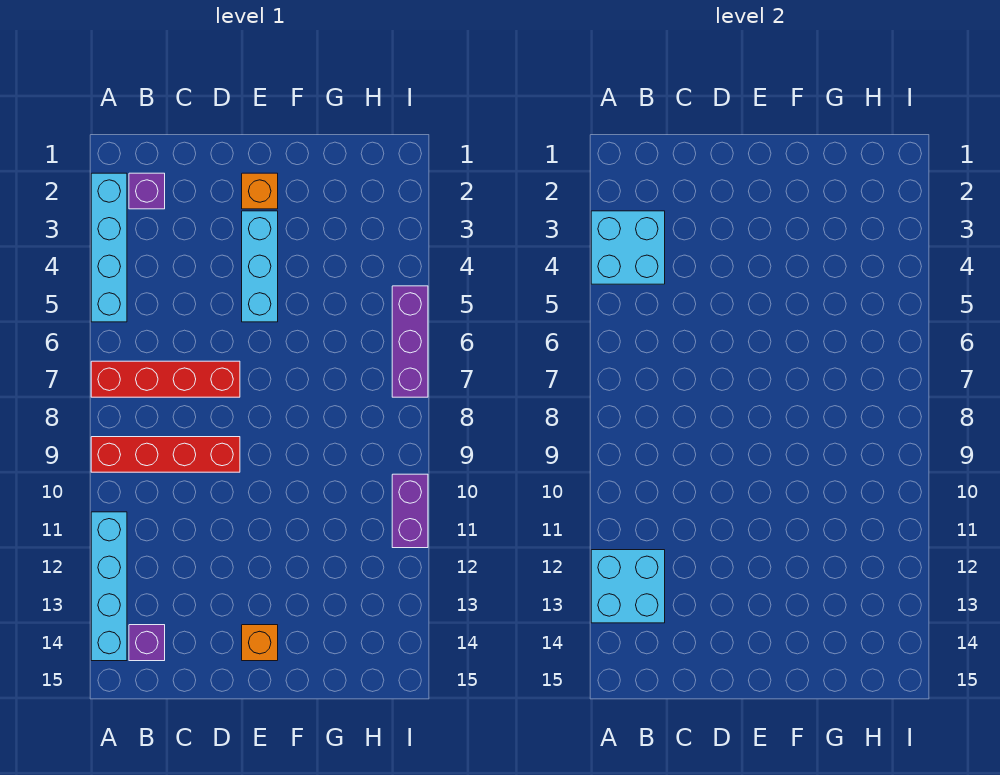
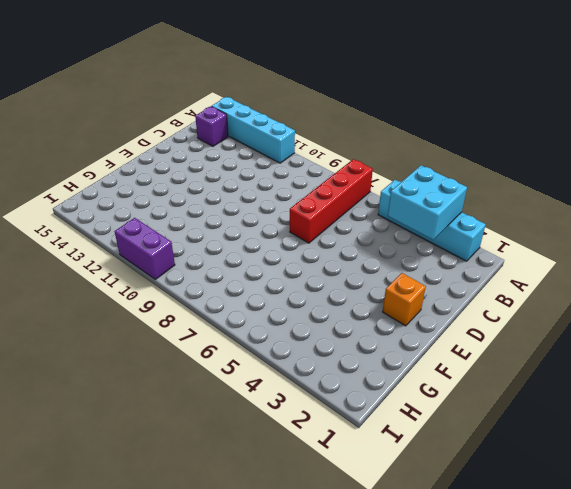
none -> red 1x4 brick [91,437,240,472]
none -> purple 1x1 brick [129,173,165,209]
none -> cyan 1x3 brick [242,211,278,322]

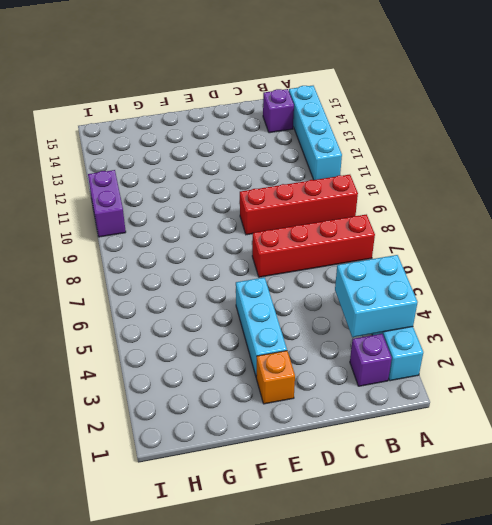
none -> orange 1x1 brick [242,625,278,661]
none -> purple 1x3 brick [392,286,428,397]
none -> cyan 2x2 brick [591,550,665,623]

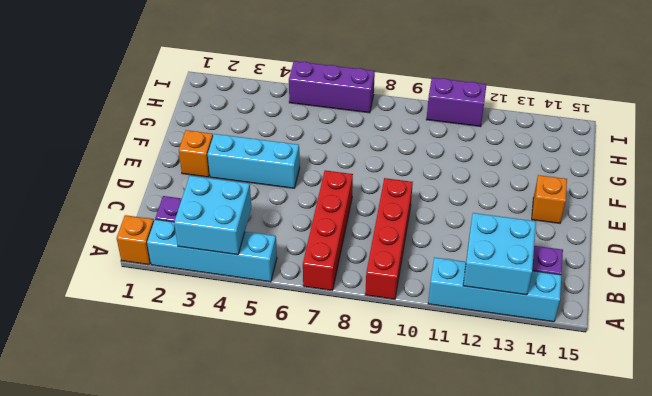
orange 1x1 brick [117,215,154,265] -> none

